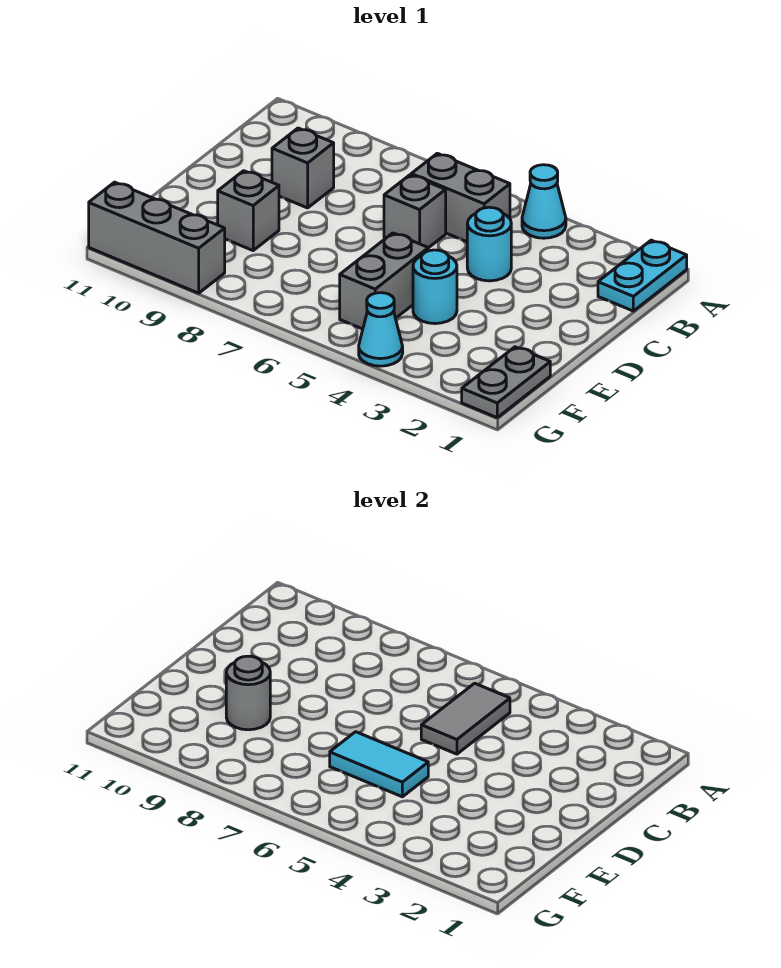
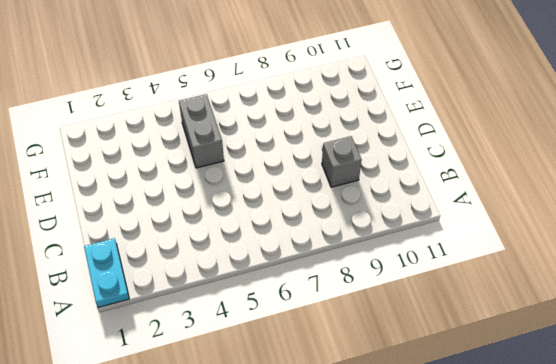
none -> cyan 1x1 cone [522,165,566,238]
none -> grey 1x2 brick [411,153,510,242]
none -> cyan 1x1 round brick [467,207,511,281]

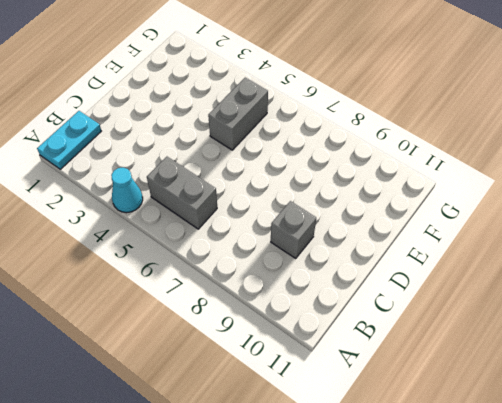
none -> cyan 1x1 round brick [467,207,511,281]
none -> grey 1x1 brick [384,175,446,248]
none -> cyan 1x1 round brick [413,250,457,324]

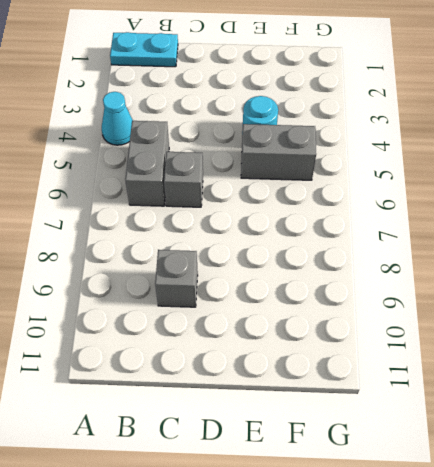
none -> cyan 1x1 round brick [467,207,511,281]
none -> grey 1x1 brick [218,171,279,250]
none -> grey 1x2 plate [462,347,550,418]

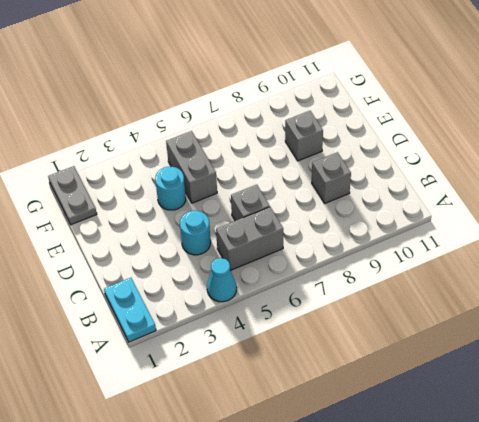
none -> cyan 1x1 cone [359,293,403,366]
none -> grey 1x3 brick [89,182,225,293]
none -> grey 1x2 tile [421,683,510,754]

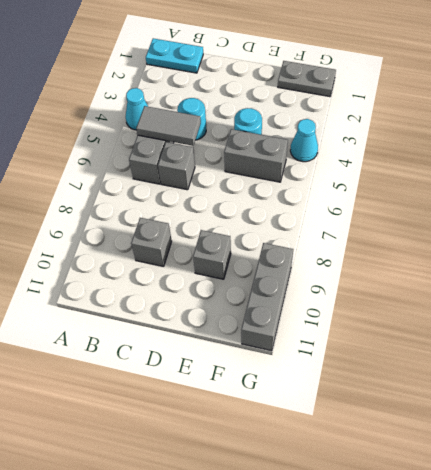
none -> cyan 1x2 tile [330,732,428,797]
none -> grey 1x1 round brick [226,656,270,730]

